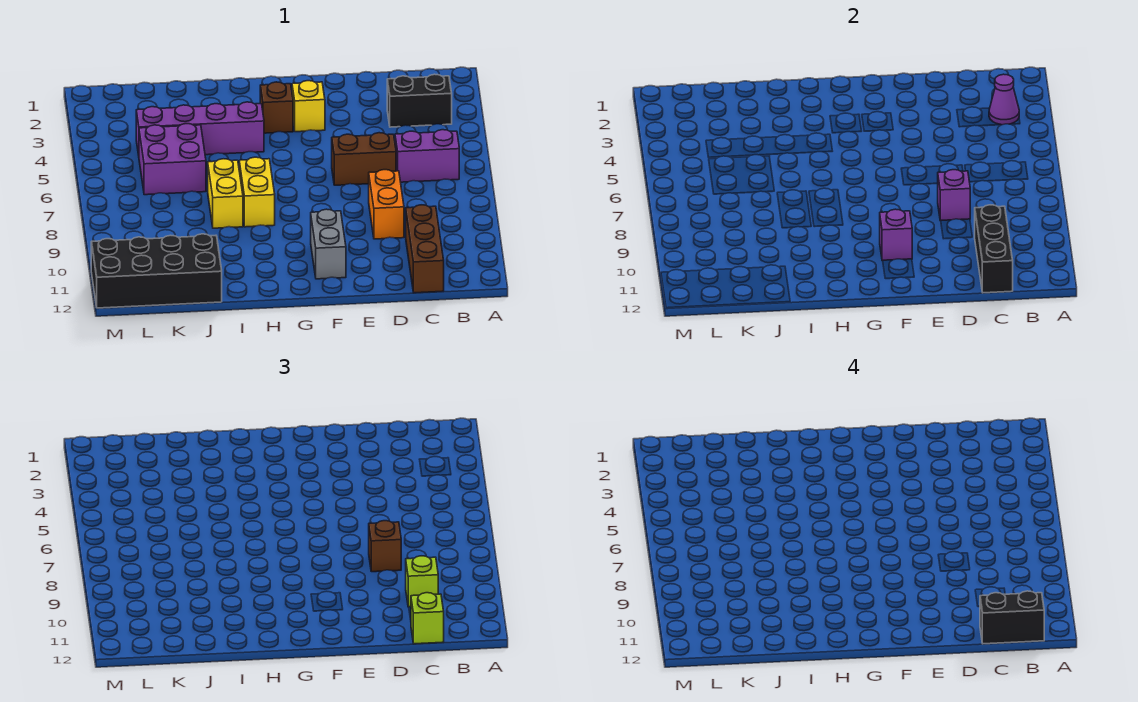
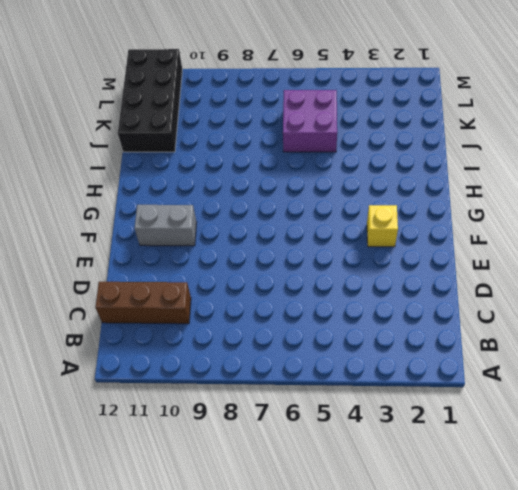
none -> black 1x2 brick [387,74,452,127]
none -> purple 1x2 brick [395,130,459,182]
none -> brown 1x2 brick [332,133,396,185]

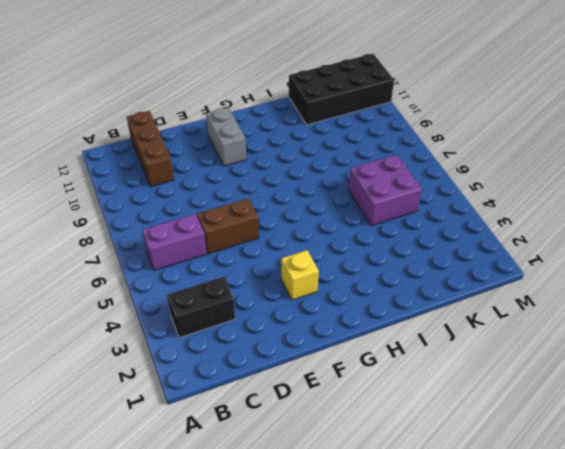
none -> orange 1x2 brick [369,170,404,239]
none -> brown 1x1 brick [260,82,293,133]
none -> purple 1x4 brick [136,102,264,155]

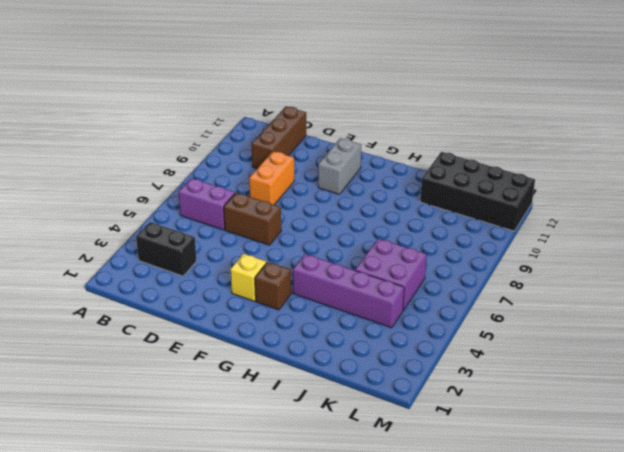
none -> yellow 1x2 brick [239,157,275,227]
none -> yellow 1x2 brick [208,159,243,228]
none -> purple 1x1 cone [989,74,1019,125]

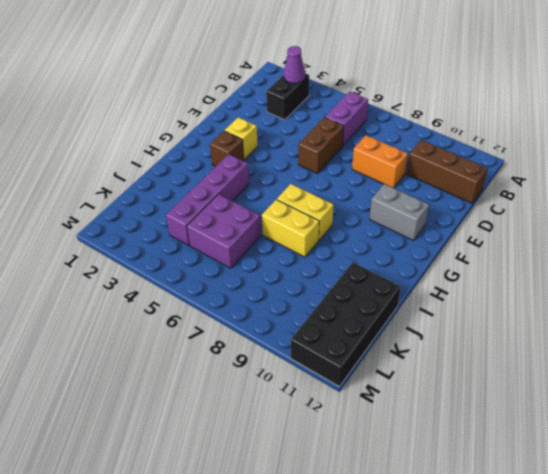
none -> black 1x3 brick [975,205,1013,293]
none -> purple 1x1 brick [937,170,970,221]
none -> purple 1x1 brick [880,209,912,261]

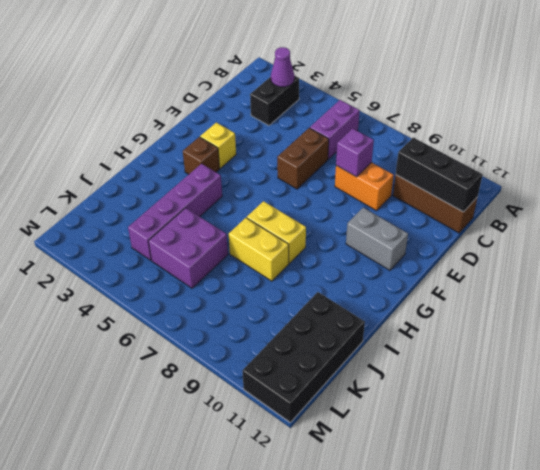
none -> purple 1x1 brick [880,209,912,261]
none -> lime 1x1 brick [406,556,438,607]
none -> lime 1x1 brick [411,593,444,644]

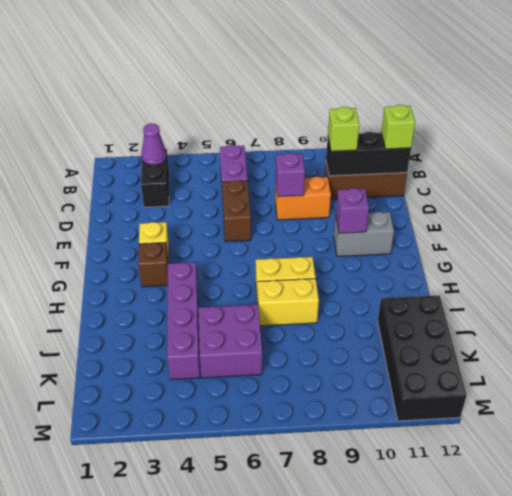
none -> brown 1x1 brick [369,521,401,572]
none -> black 1x2 brick [980,591,1044,644]

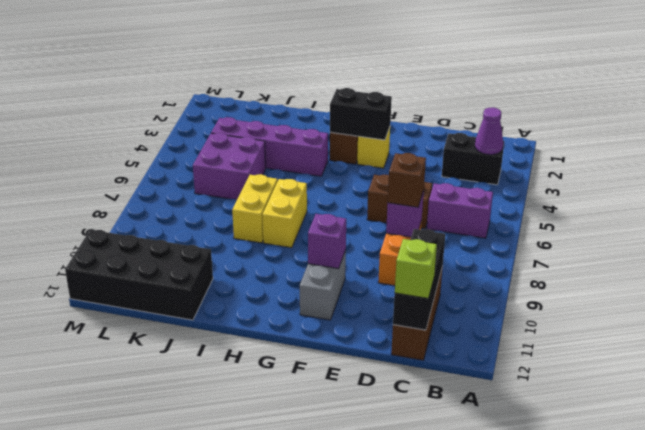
black 1x2 brick [330,88,392,140] -> black 1x2 brick moved to [980,591,1044,644]
none -> lime 1x1 brick [406,556,438,607]

